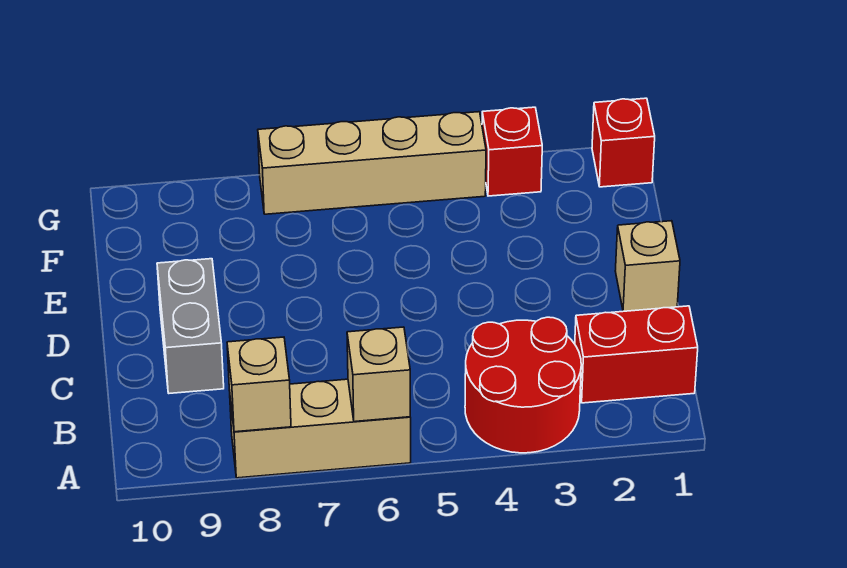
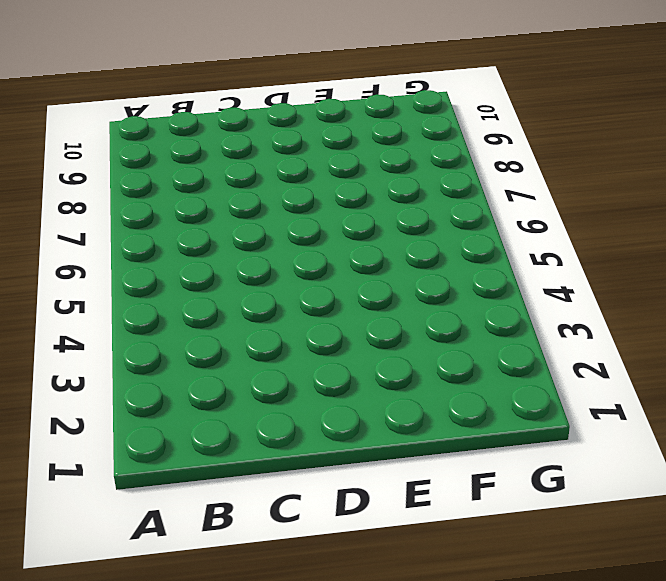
none -> red 2x2 round brick [465,317,581,453]
none -> tan 1x3 brick [229,379,411,478]

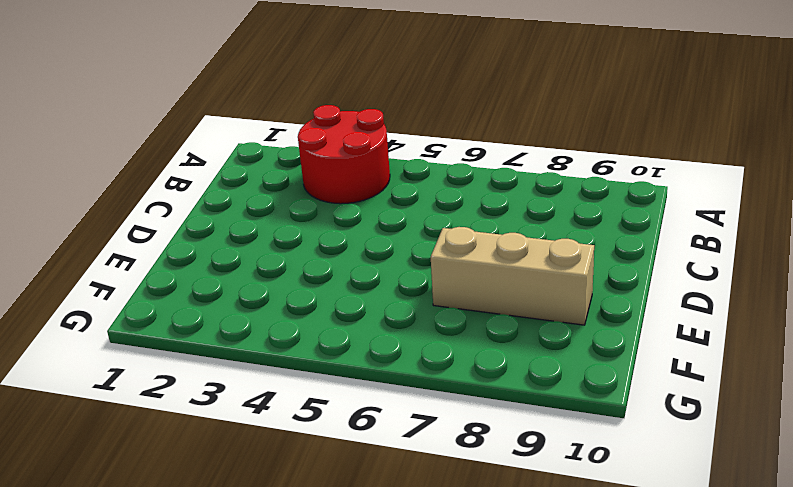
tan 1x3 brick [431,227,594,325] -> tan 1x3 brick moved to [229,379,411,478]
none -> red 1x2 brick [575,306,698,403]
none -> grey 1x2 brick [157,259,224,393]

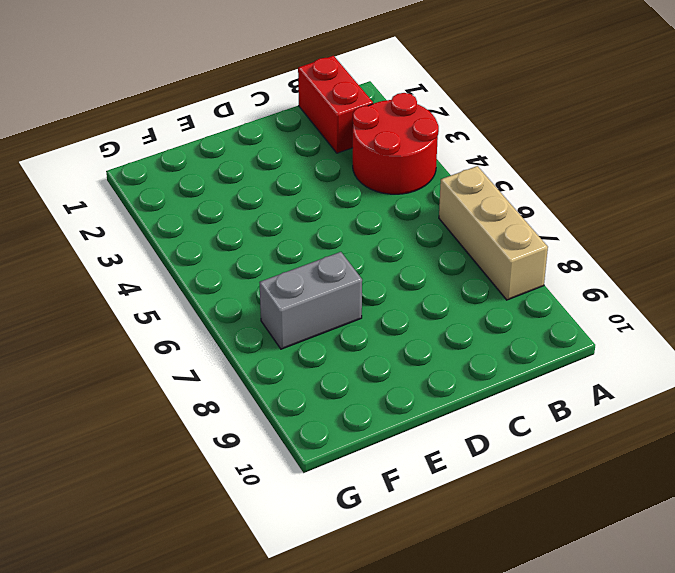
grey 1x2 brick [259,252,362,349] -> grey 1x2 brick moved to [157,259,224,393]
none -> tan 1x1 brick [615,221,680,311]
none -> red 1x1 brick [592,98,655,187]

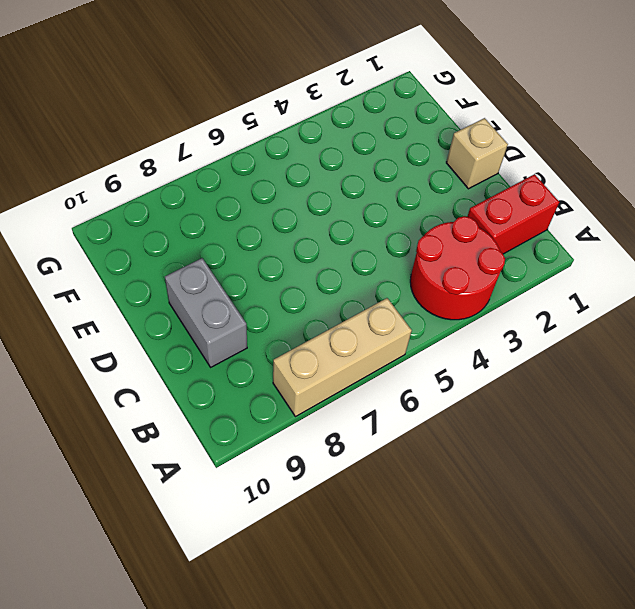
none -> red 1x1 brick [592,98,655,187]
none -> red 1x1 brick [482,107,542,196]

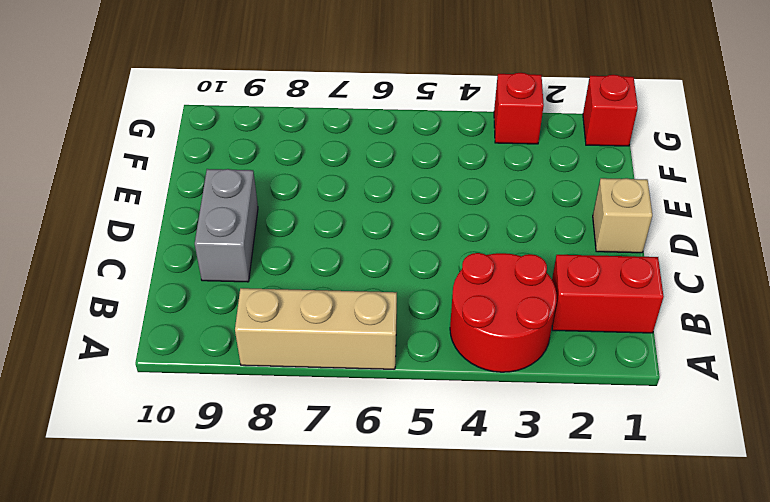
none -> tan 1x4 brick [258,112,486,214]
none -> tan 1x1 brick [347,327,410,422]

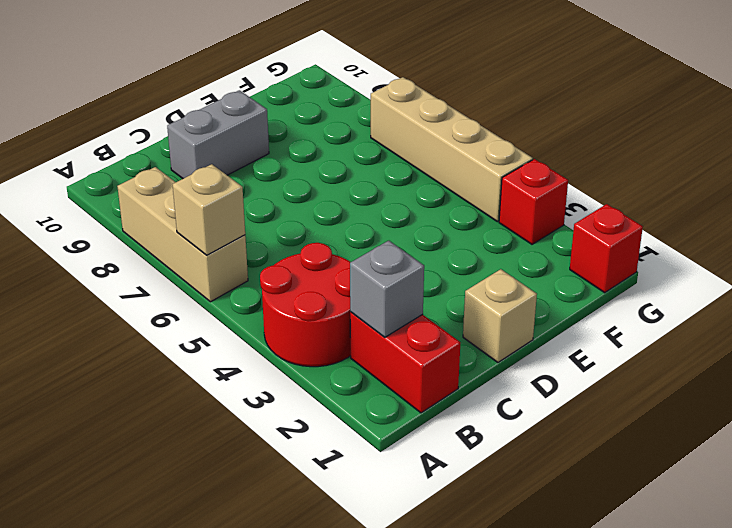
grey 1x1 brick [350,241,424,337] -> none
none -> tan 1x1 brick [227,337,291,432]

